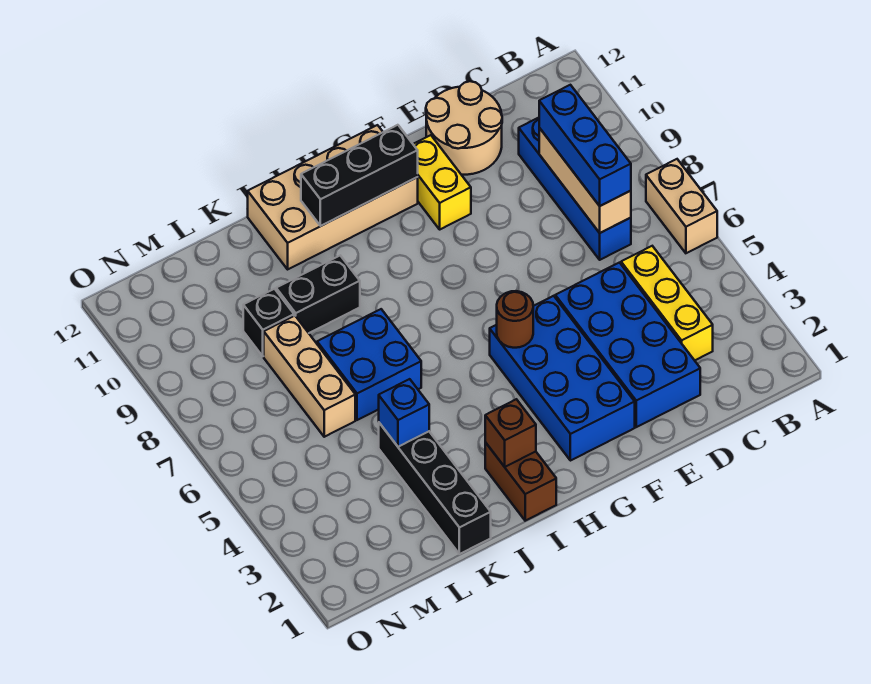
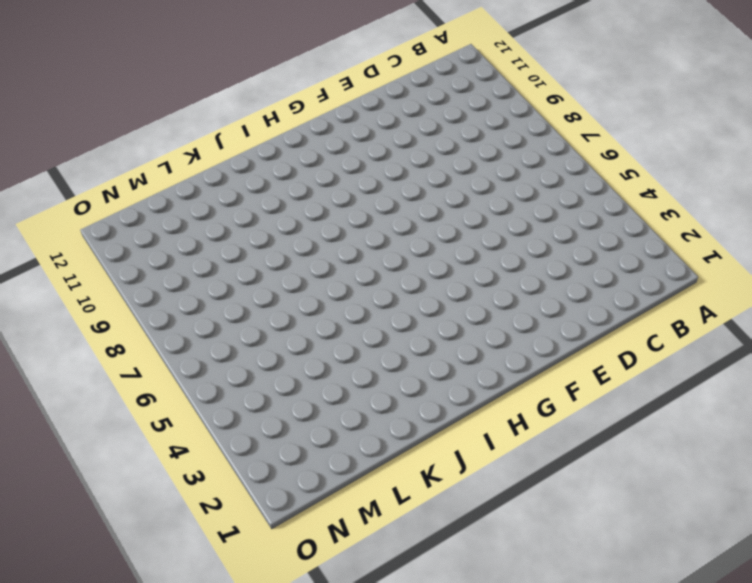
none -> tan 1x2 brick [646,159,717,253]
none -> yellow 1x3 brick [621,246,713,360]
none -> blue 1x4 brick [519,118,631,260]

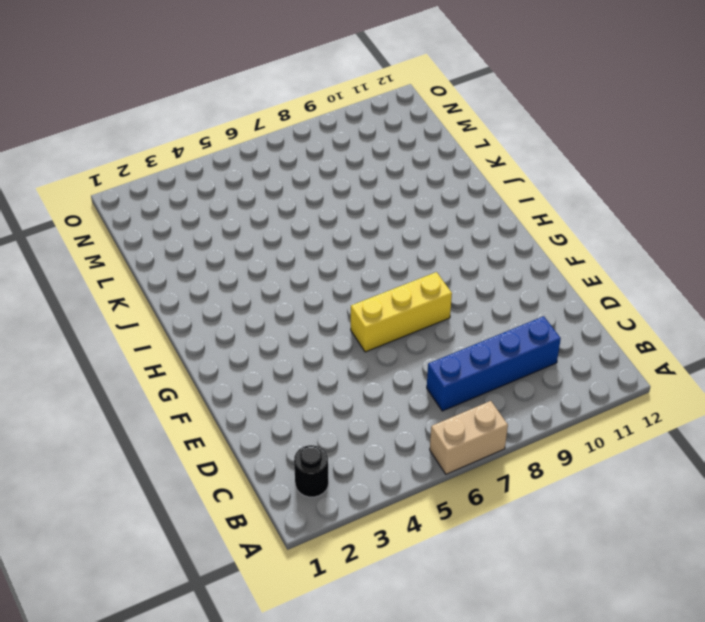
black 1x1 round brick [294,445,329,497] -> none
yellow 1x3 brick [351,272,452,352] -> yellow 1x3 brick moved to [621,246,713,360]
none -> blue 2x4 brick [555,263,700,427]
none -> tan 2x2 round brick [426,81,502,175]
none -> blue 2x4 brick [490,296,635,461]

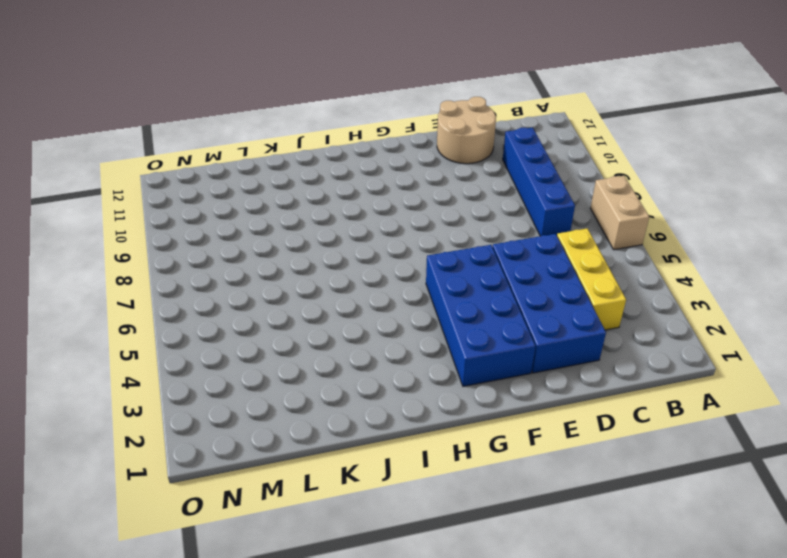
none -> yellow 1x2 brick [413,135,471,229]
none -> tan 2x4 brick [248,125,418,269]
none -> brown 1x2 brick [485,442,556,521]

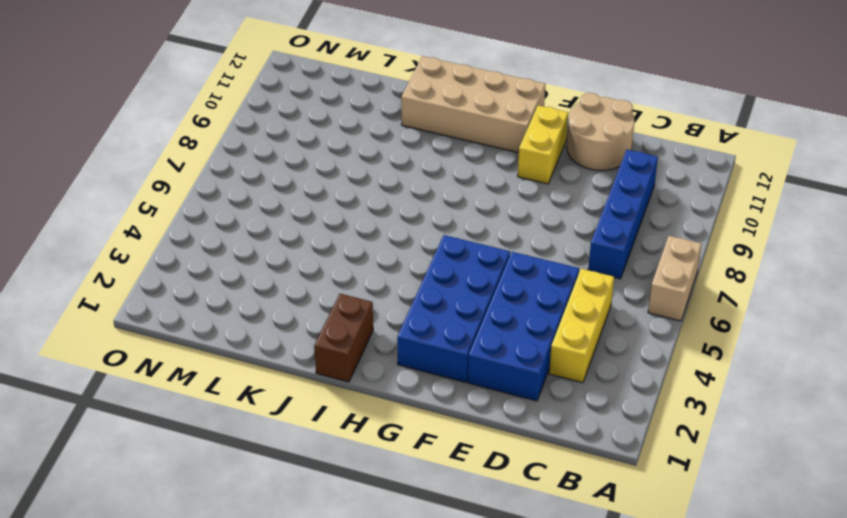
none -> blue 2x2 brick [317,309,421,420]
none -> black 1x2 brick [276,256,360,333]
none -> black 1x4 brick [379,423,491,554]

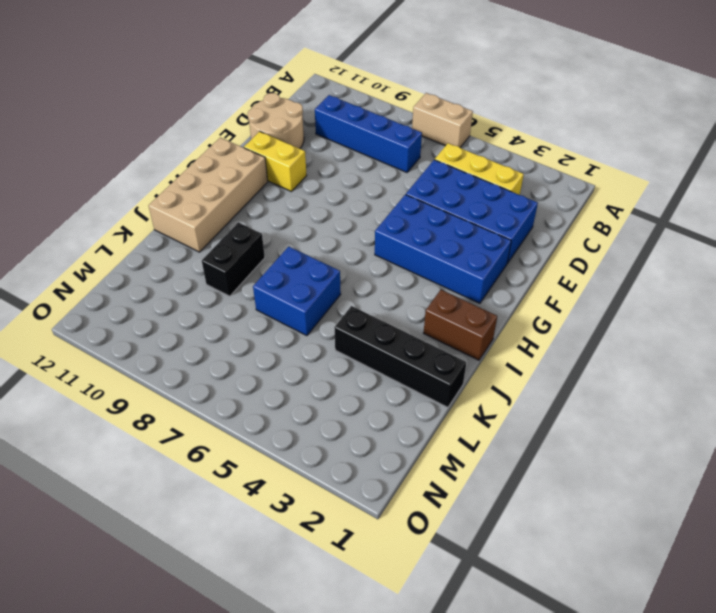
none -> tan 1x3 brick [264,316,355,437]
none -> black 1x1 brick [243,289,294,356]
none -> tan 1x3 brick [539,128,631,233]

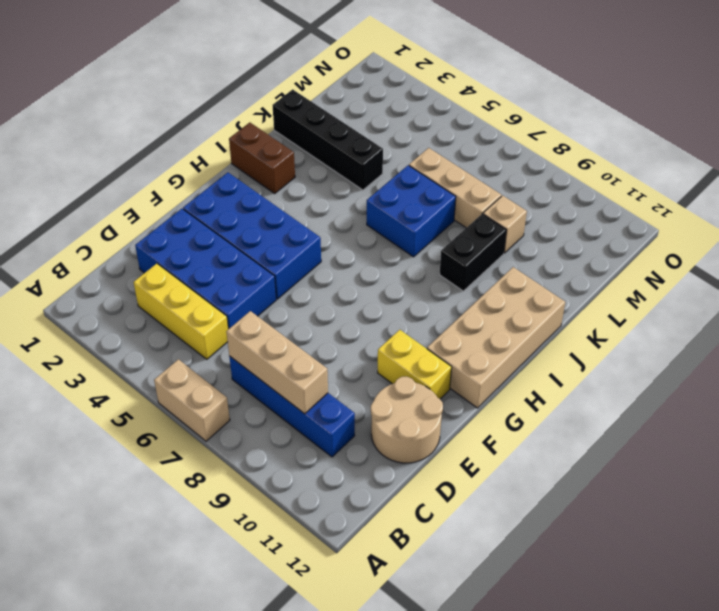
tan 1x1 brick [483,195,527,253] -> black 1x1 brick [243,289,294,356]
none -> brown 1x1 round brick [497,291,533,348]
none -> black 1x3 brick [301,125,418,226]
none -> brown 1x1 brick [485,399,536,467]

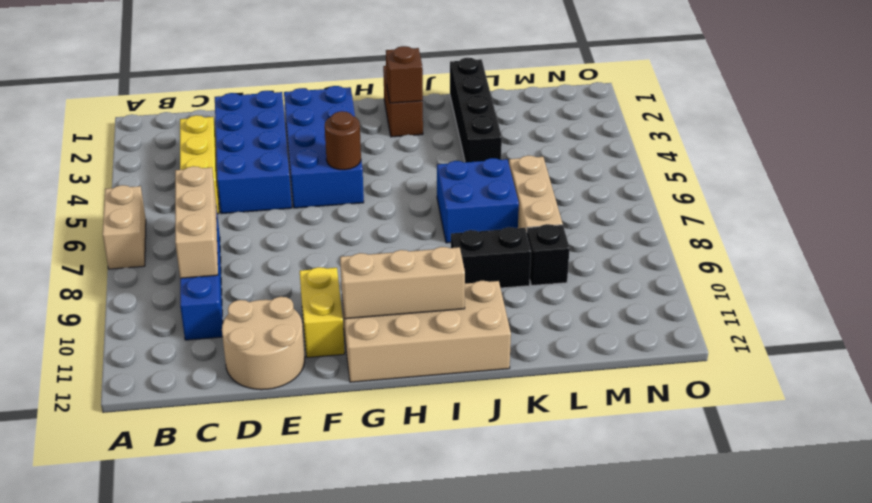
tan 1x3 brick [340,247,465,319] -> black 1x3 brick [301,125,418,226]
none -> blue 1x1 brick [379,379,429,447]
none -> blue 1x3 brick [539,85,631,206]

